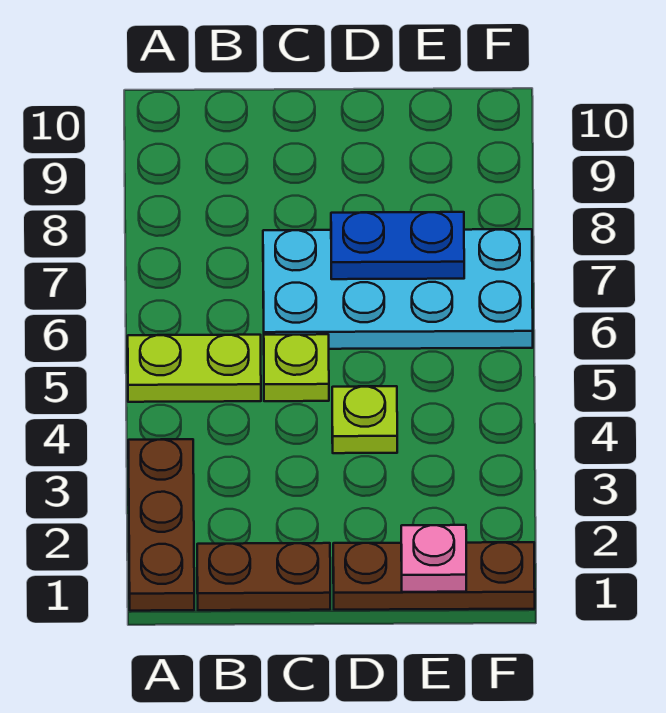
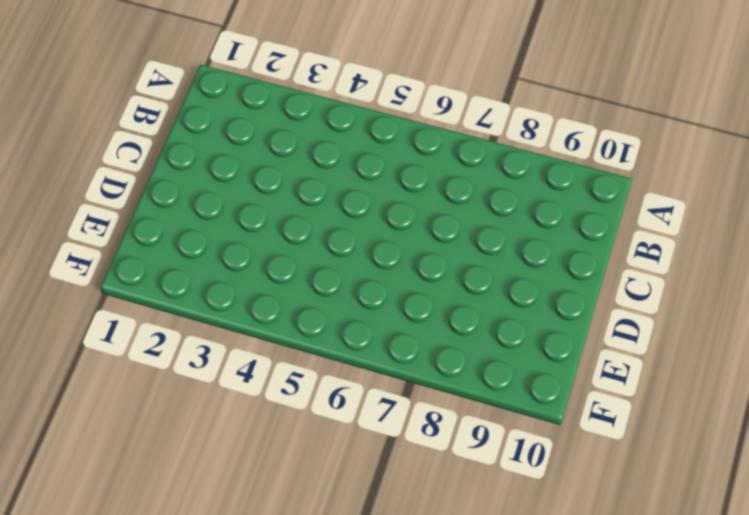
none -> brown 1x3 plate [128,439,194,611]
none -> lime 1x2 plate [128,335,261,402]

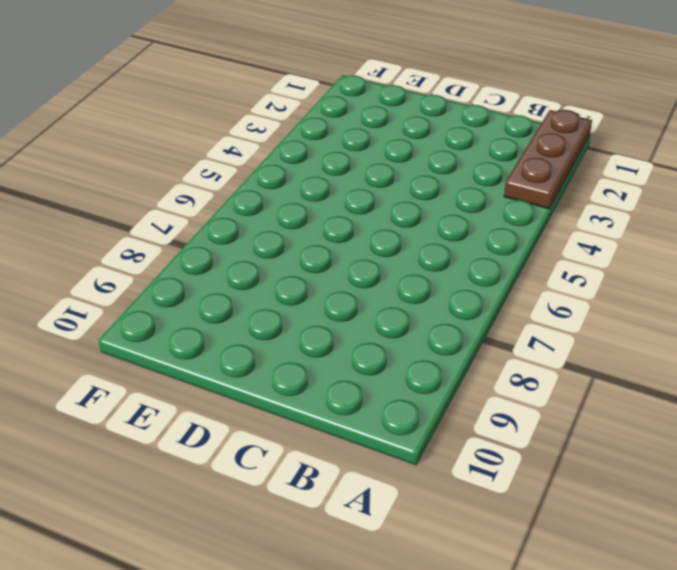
none -> lime 1x2 plate [128,335,261,402]
none -> brown 1x2 plate [197,543,330,610]

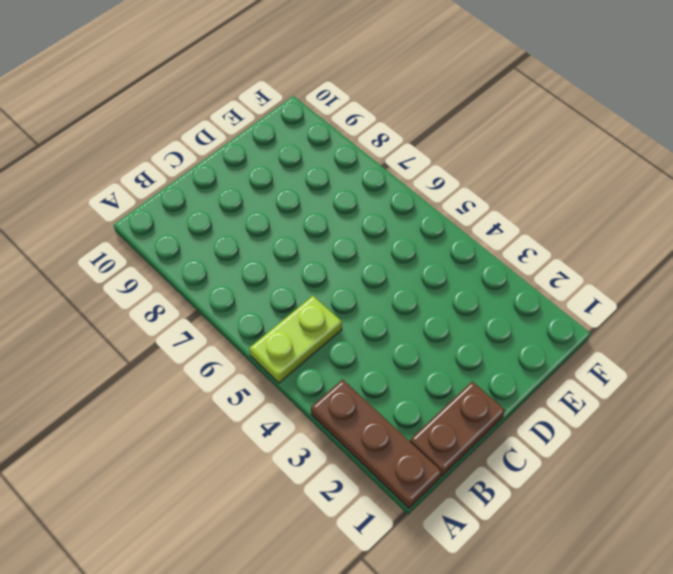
none -> lime 1x1 plate [264,334,329,401]
none -> cyan 2x4 plate [263,229,533,349]

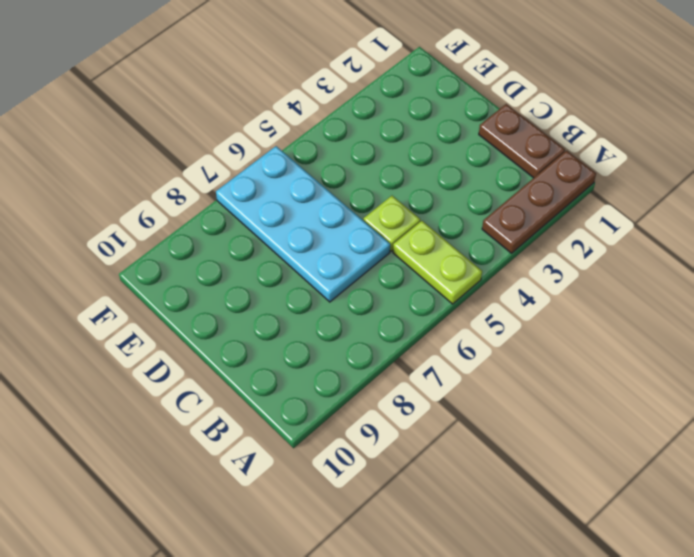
none -> brown 1x3 plate [333,542,535,610]
none -> lime 1x1 plate [332,386,397,453]

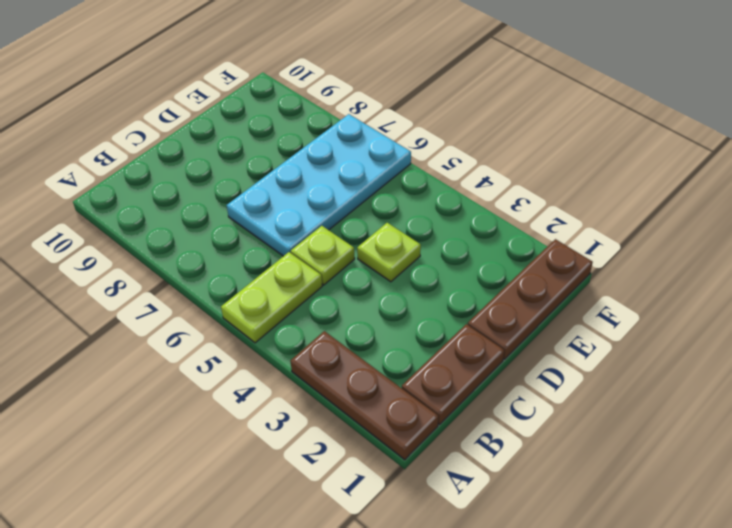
none -> blue 1x2 plate [331,212,464,279]
none -> pink 1x1 plate [401,525,466,592]

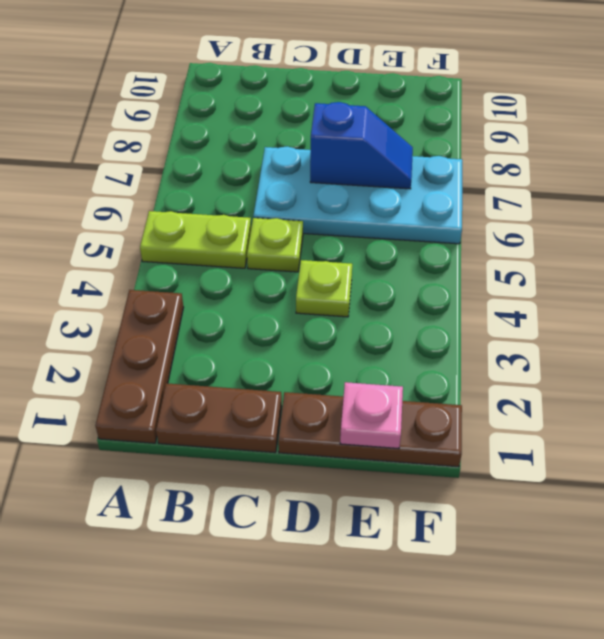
blue 1x2 slope [310,102,413,189] -> blue 1x2 plate [331,212,464,279]

